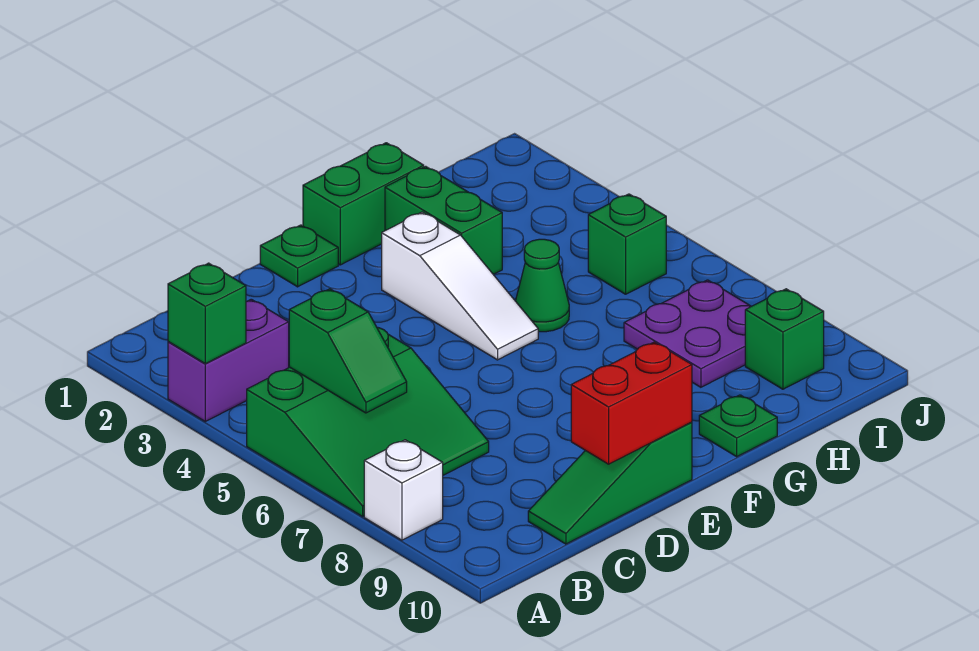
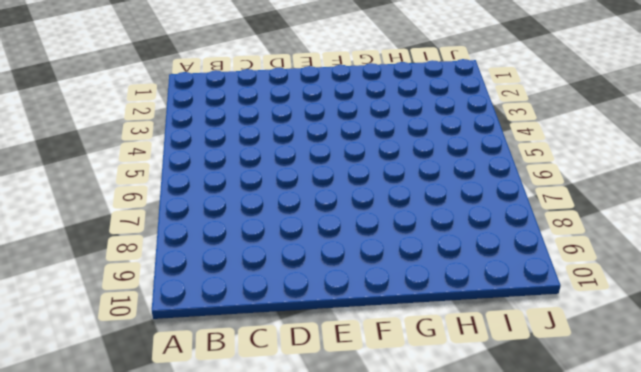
none -> purple 1x2 brick [168,299,289,421]
none -> green 3x3 slope [247,327,489,516]
none -> white 1x1 brick [364,440,443,540]

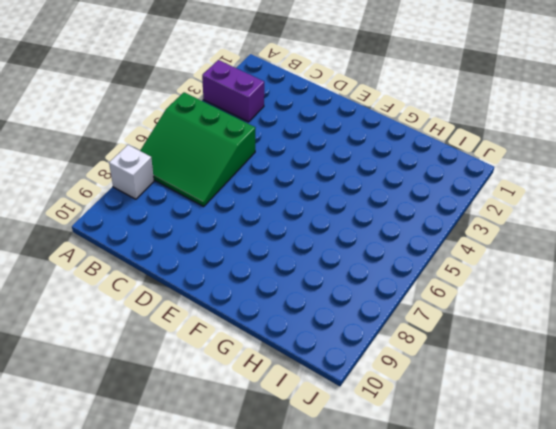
none -> green 1x3 slope [528,422,692,544]
none -> green 1x1 plate [260,225,338,287]
none -> green 1x2 brick [303,143,424,265]

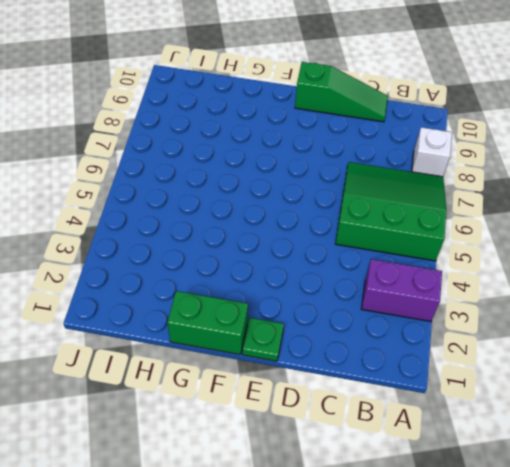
none -> white 1x3 slope [382,212,538,360]
none -> green 1x2 brick [385,166,502,274]
none -> green 1x1 cone [516,239,569,332]

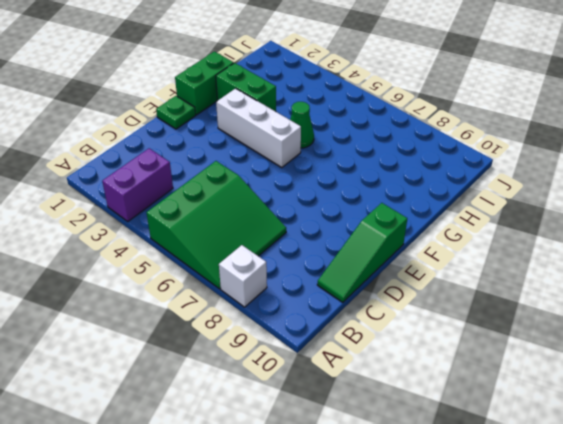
white 1x3 brick [216,88,301,168] -> white 1x3 slope [382,212,538,360]
none -> green 1x1 plate [699,395,777,457]
none -> purple 2x2 plate [624,280,751,387]
none -> green 1x1 brick [588,194,666,294]

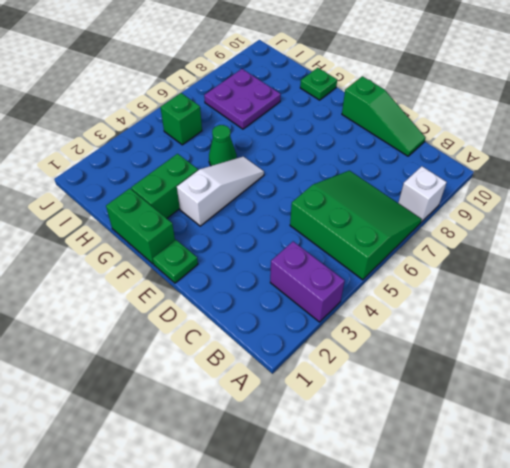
none -> green 1x1 brick [745,289,824,389]
none -> green 1x1 brick [168,263,246,364]
none -> green 1x2 slope [289,289,407,413]

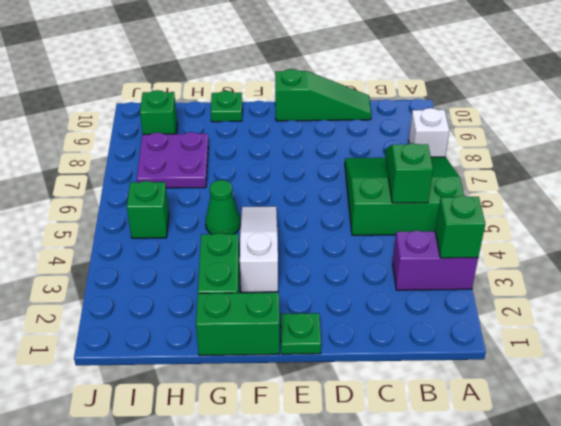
none -> red 1x2 brick [571,342,692,464]

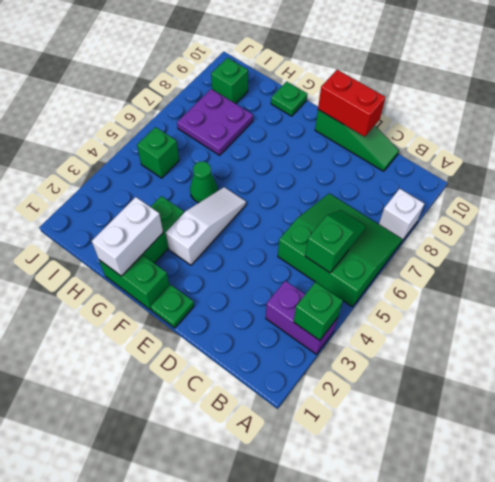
white 1x2 brick [92,197,163,276] -> none

